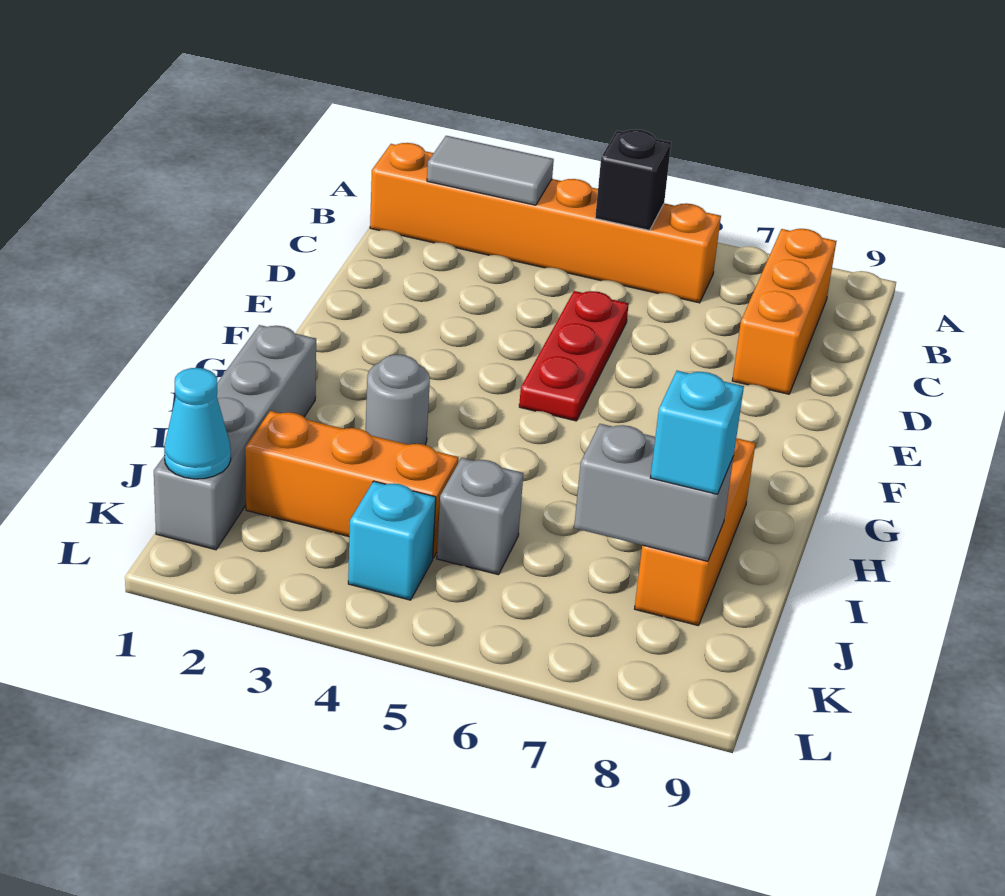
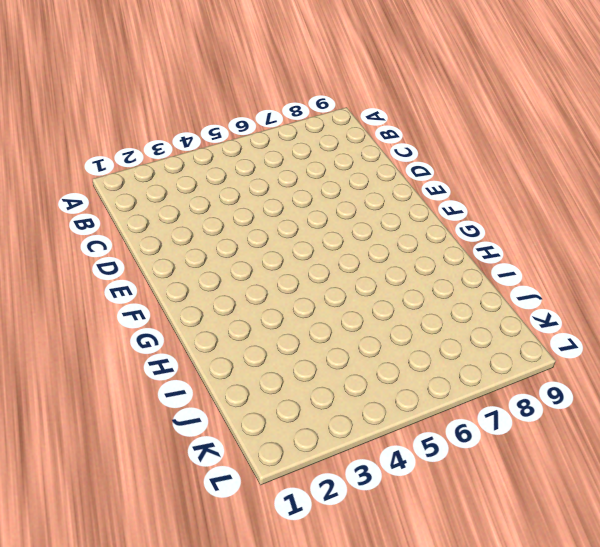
none -> orange 1x6 brick [370,143,721,303]
none -> orange 1x3 brick [732,229,836,394]
none -> red 1x3 plate [519,291,629,421]

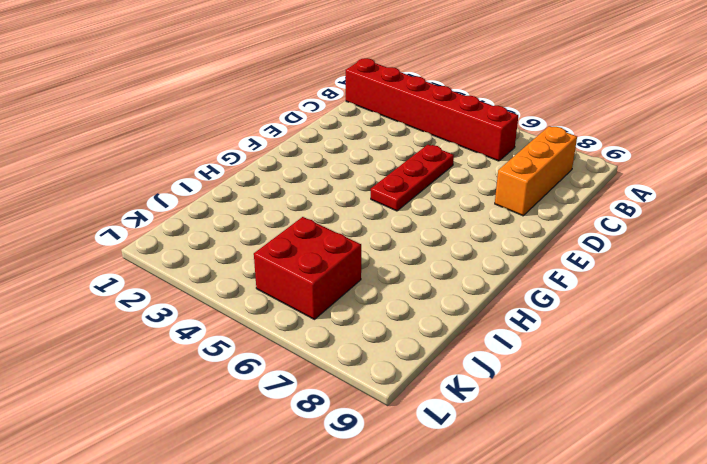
red 1x6 brick [346,58,518,161] -> orange 1x6 brick [370,143,721,303]
red 2x2 brick [254,217,361,319] -> grey 1x1 brick [437,458,523,575]
none -> grey 1x4 brick [154,325,316,550]
none -> grey 1x1 round brick [366,355,430,445]
none -> orange 1x3 brick [635,438,756,626]

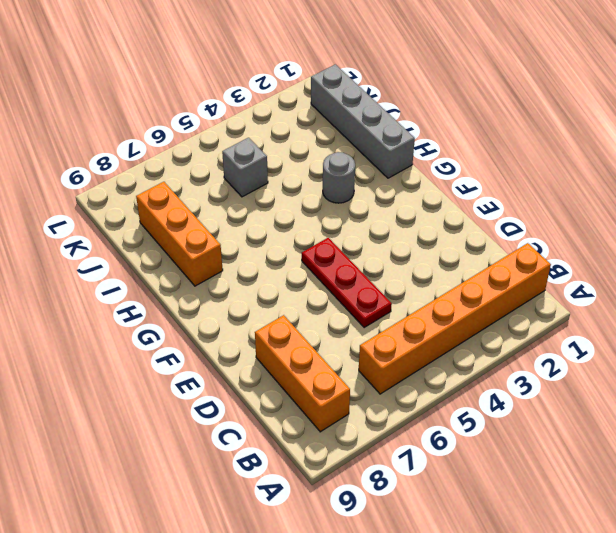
none -> orange 1x3 brick [245,411,458,558]
none -> cyan 1x1 brick [348,481,436,600]
none -> grey 1x2 tile [427,136,554,205]

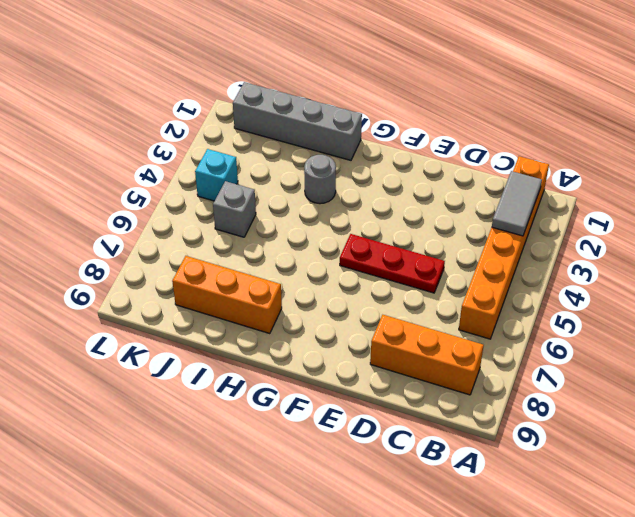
none -> orange 1x3 brick [245,411,458,558]
none -> black 1x1 brick [595,130,671,230]
none -> grey 1x2 brick [574,424,734,561]

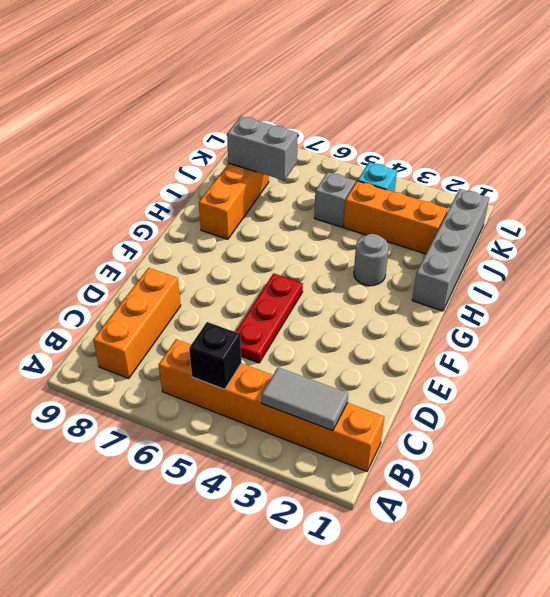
none -> cyan 1x1 cone [164,368,231,479]
none -> cyan 1x1 brick [650,371,744,494]

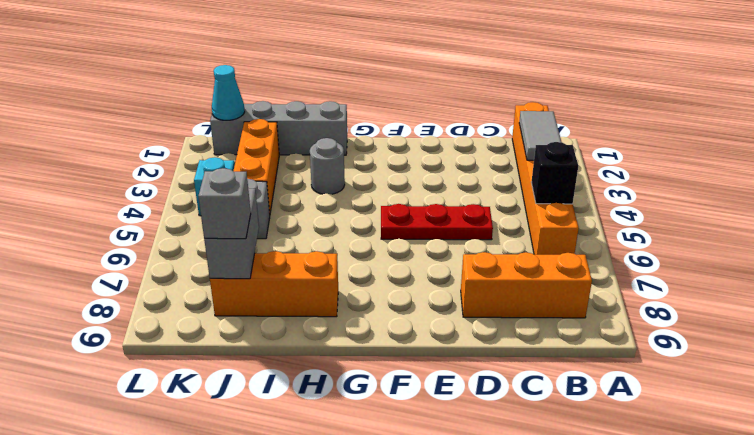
grey 1x1 brick [198,168,251,239] -> cyan 1x1 brick [650,371,744,494]

